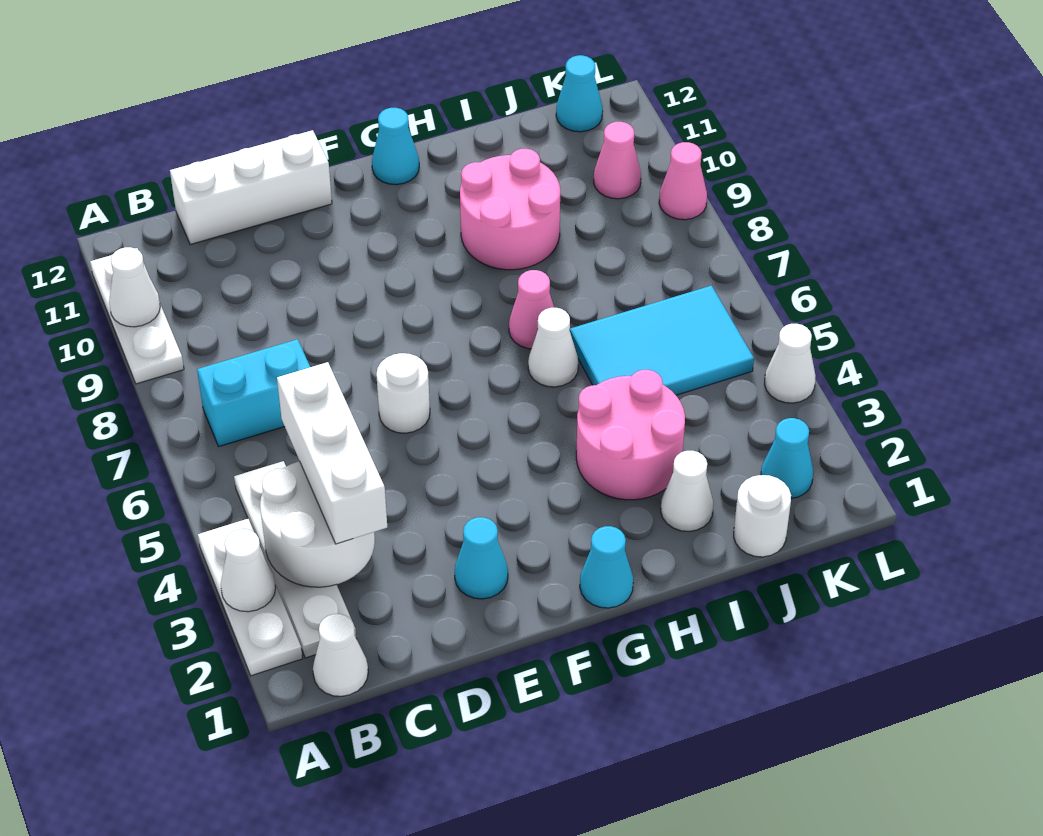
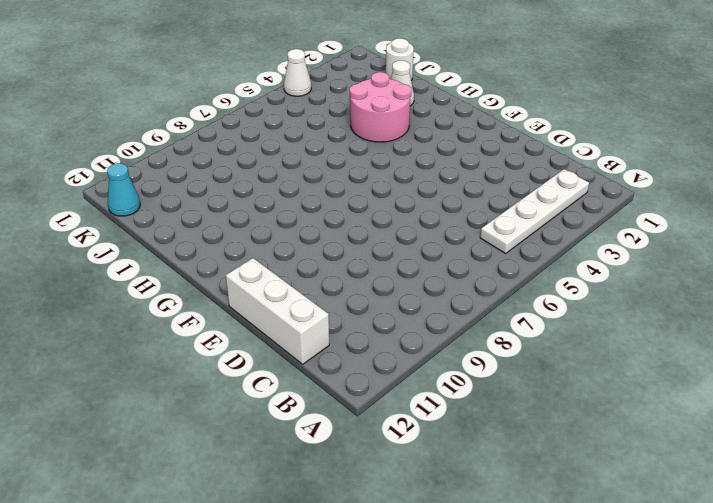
none -> white 1x3 plate [198,519,303,676]
none -> white 1x3 plate [90,248,184,384]
none -> white 1x1 cone [313,614,368,696]

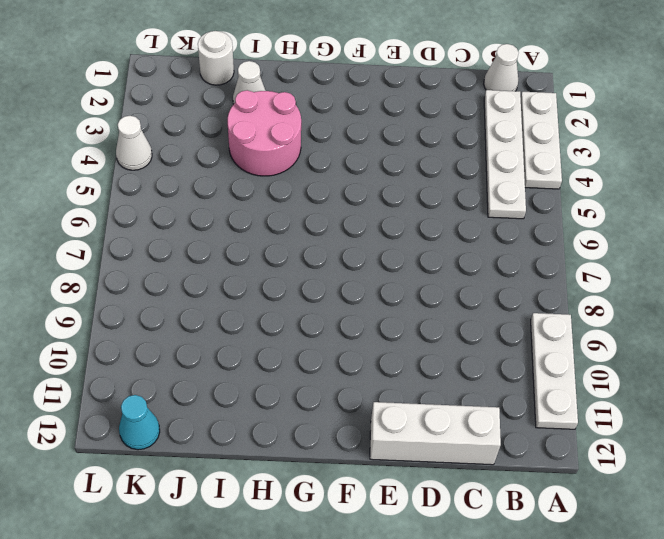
none -> cyan 1x2 brick [197,339,310,446]
none -> cyan 1x1 cone [455,517,508,599]
none -> white 1x1 round brick [376,353,430,433]

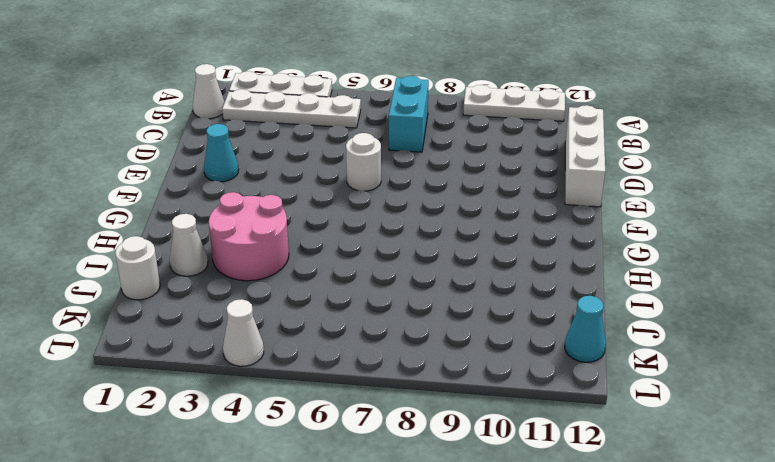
none -> cyan 1x1 cone [580,526,633,608]
none -> cyan 1x1 cone [372,108,419,185]
none -> white 1x1 cone [528,308,578,387]

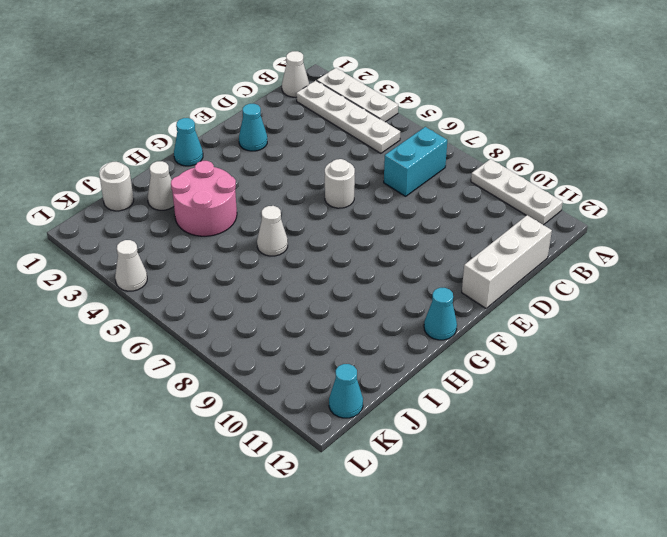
none -> pink 1x1 cone [509,270,554,349]
none -> pink 2x2 round brick [460,149,560,270]
none -> cyan 2x3 tile [569,286,754,395]

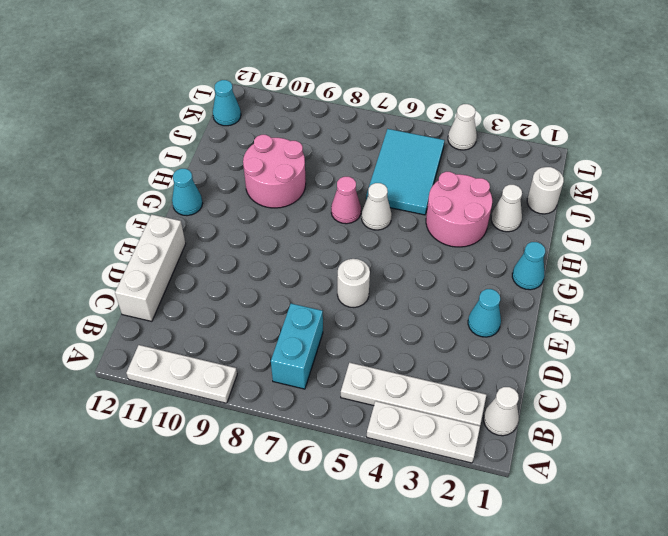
none -> cyan 1x1 cone [761,418,813,498]
none -> pink 1x1 cone [594,122,641,199]
none -> pink 1x1 cone [659,142,707,220]

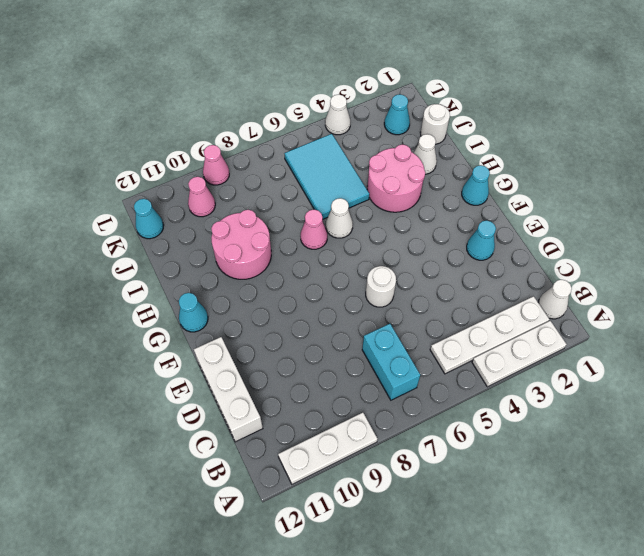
none -> white 1x1 cone [221,529,276,612]
none -> white 1x1 cone [109,247,160,327]
none -> white 2x2 round brick [260,461,375,587]

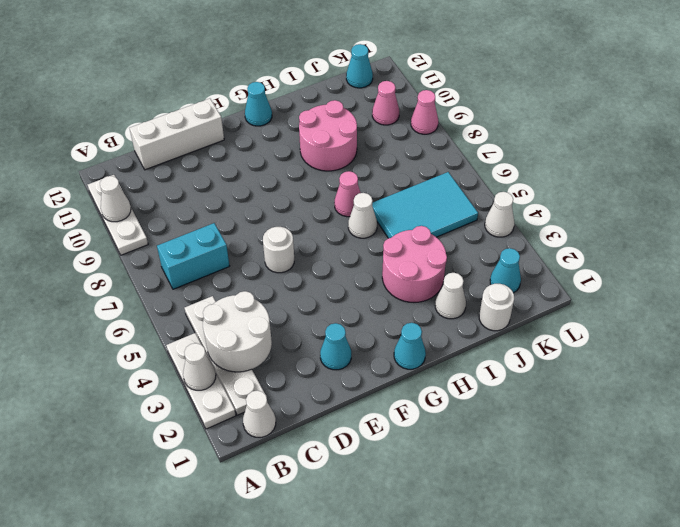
none -> white 1x3 brick [277,362,387,544]

